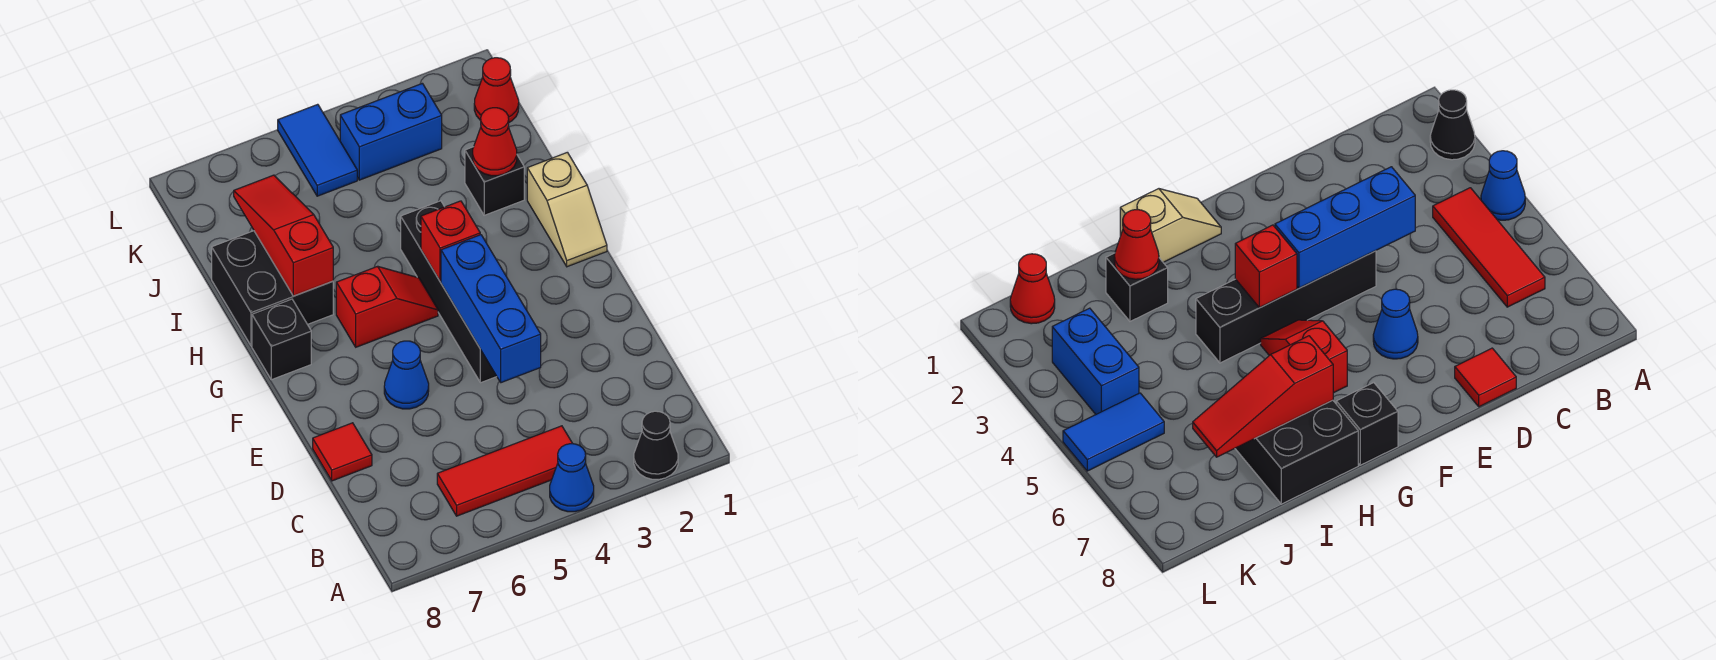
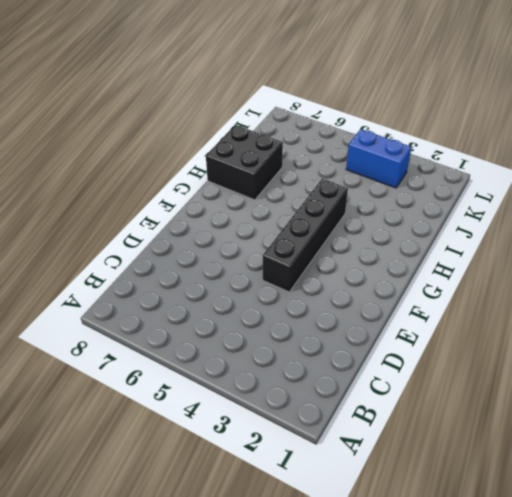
none -> black 1x1 cone [634,411,678,480]
none -> blue 1x1 cone [550,444,594,512]
none -> red 1x3 tile [437,426,573,516]

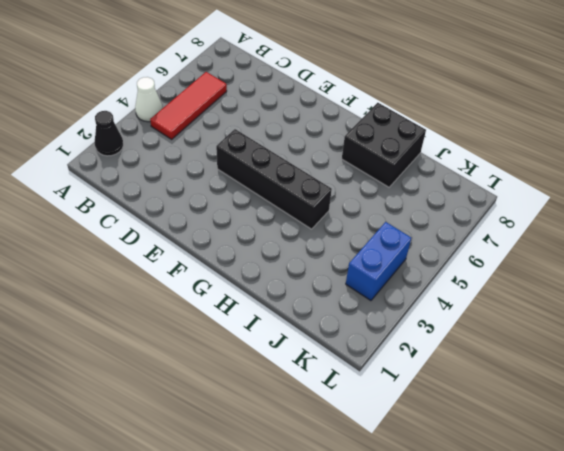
white 1x1 cone [135,77,162,122] -> blue 1x1 cone [550,444,594,512]
none -> red 1x1 tile [313,423,372,481]
none -> blue 1x1 cone [384,341,429,409]
none -> tan 1x2 slope [527,152,607,267]

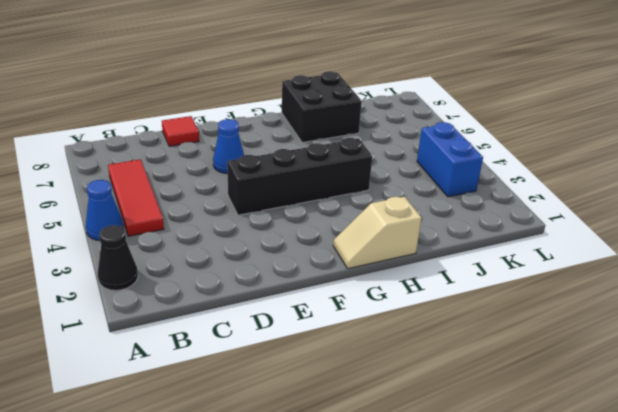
none -> red 1x2 slope [336,266,438,347]
none -> black 1x1 brick [252,299,311,380]
none -> black 1x1 brick [465,147,524,215]

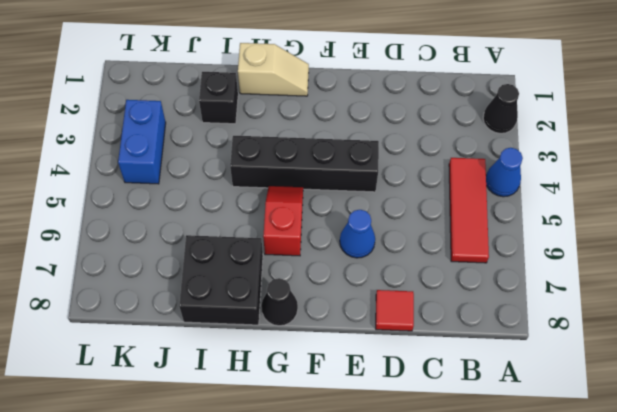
black 1x1 cone [261,278,298,326] -> black 1x1 brick [252,299,311,380]
none -> red 1x1 cone [474,58,519,122]
none -> blue 1x2 tile [278,104,357,196]
none -> blue 1x3 brick [441,235,541,383]

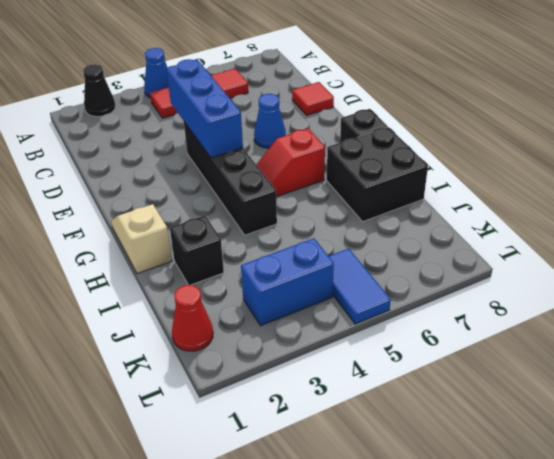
none -> red 1x1 brick [421,201,480,281]
none -> red 1x3 slope [234,175,333,296]
none -> red 1x1 cone [473,108,517,176]

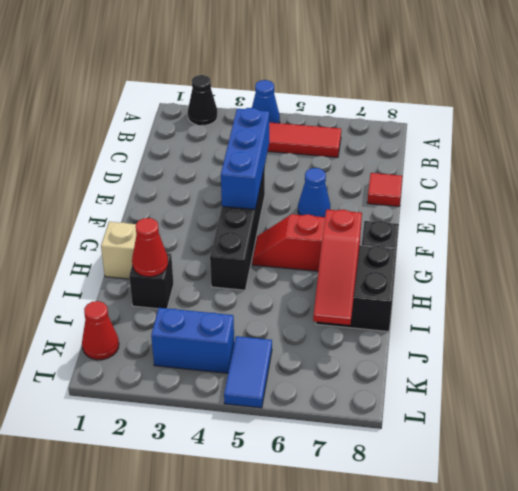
none -> red 1x1 brick [421,201,480,281]

